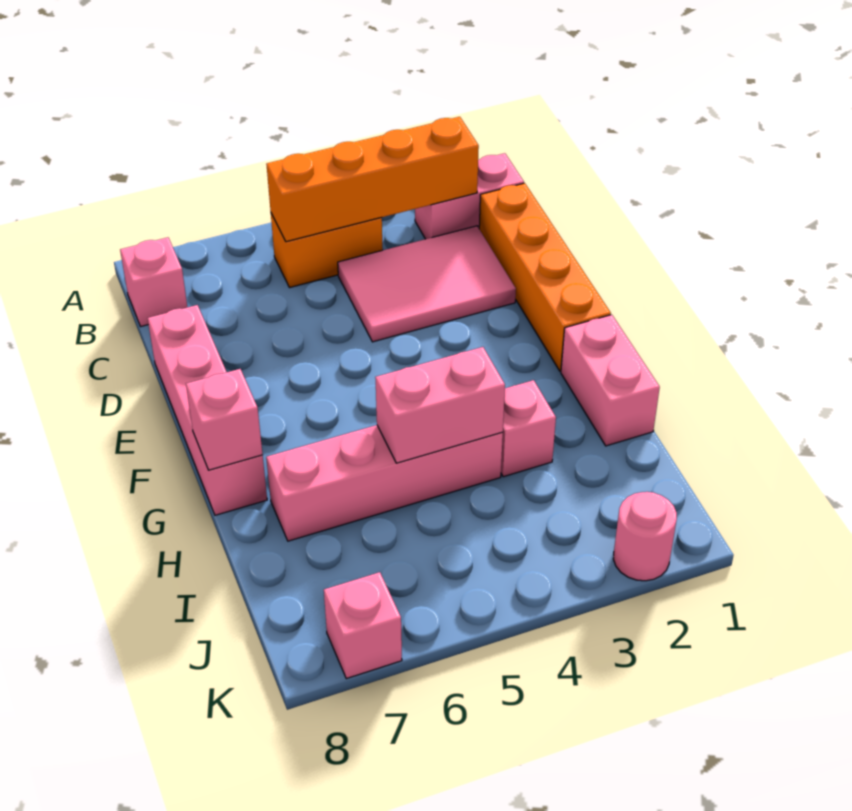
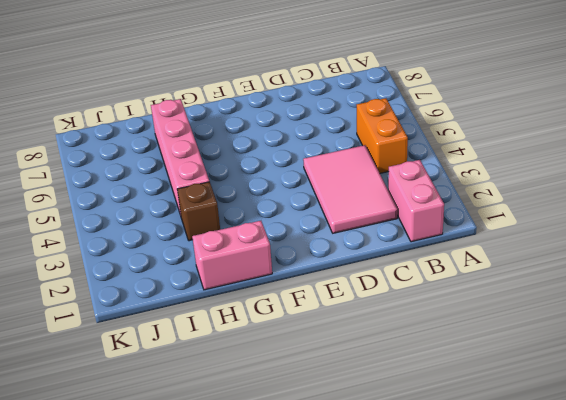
brown 1x1 brick [177,182,220,241] -> pink 1x1 brick [501,380,556,477]
none -> pink 1x1 brick [120,237,187,326]
none -> orange 1x4 brick [479,183,611,371]
none -> pink 1x4 brick [148,305,267,515]

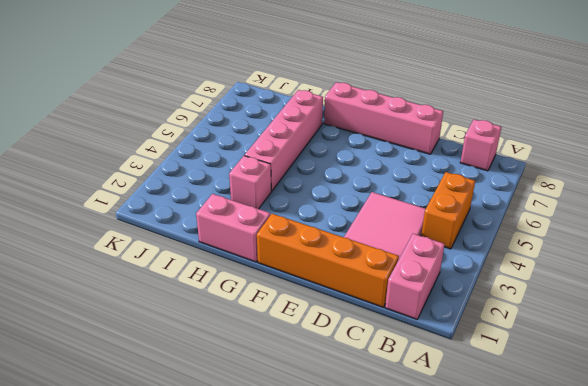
none -> pink 1x1 round brick [613,492,677,581]
none -> pink 1x1 brick [324,572,402,679]
none -> orange 1x4 brick [266,117,479,242]

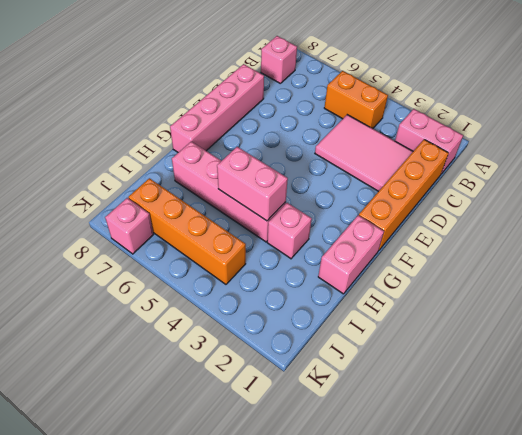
orange 1x4 brick [128,178,246,284] -> orange 1x4 brick moved to [266,117,479,242]
none -> pink 1x1 round brick [613,492,677,581]
none -> pink 1x1 brick [186,369,263,470]

